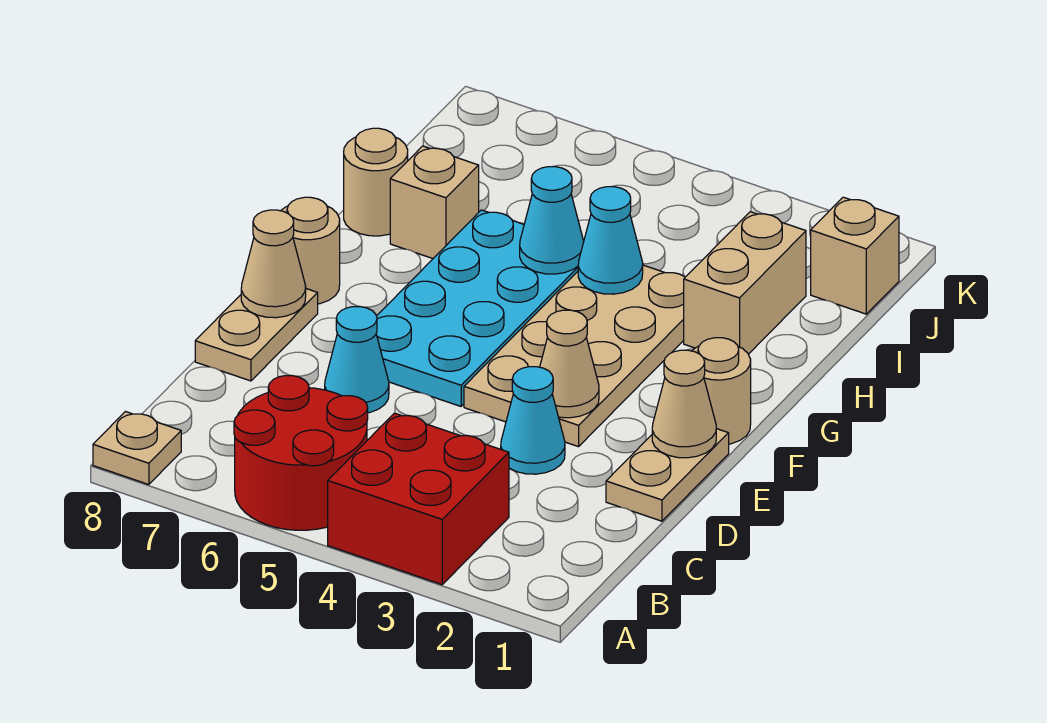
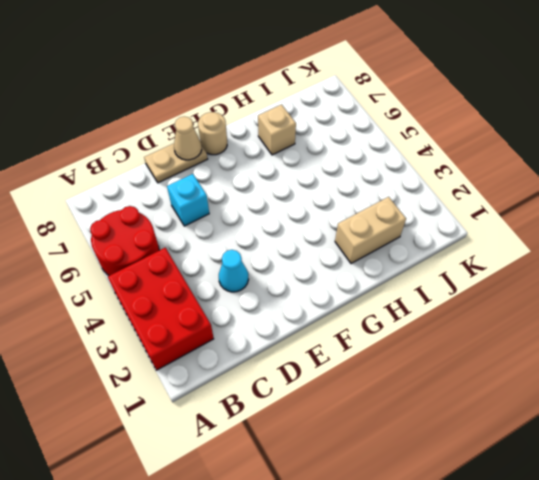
red 2x3 brick [108,248,214,370] -> red 2x2 brick [328,413,509,585]
cyan 1x1 brick [167,174,209,226] -> cyan 1x1 cone [325,307,389,413]
none -> tan 1x1 plate [93,412,181,485]
none -> tan 1x2 plate [606,429,729,521]
none -> tan 2x4 plate [464,265,685,447]

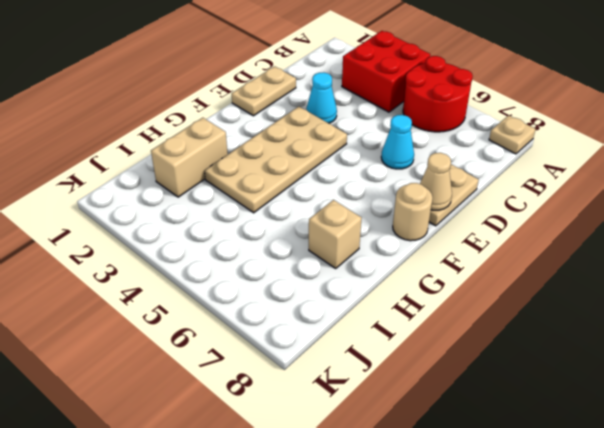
none -> cyan 2x4 plate [376,210,578,406]
none -> tan 1x1 round brick [692,338,751,444]
none -> tan 1x1 round brick [344,128,408,236]

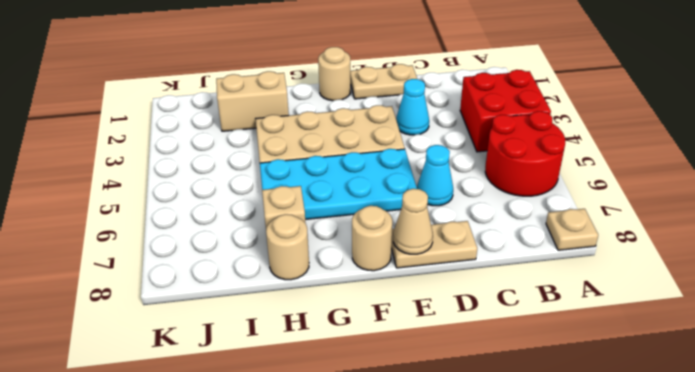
none -> tan 1x1 brick [811,197,899,314]
none -> tan 1x1 cone [652,350,716,458]
none -> tan 1x1 cone [540,310,599,418]

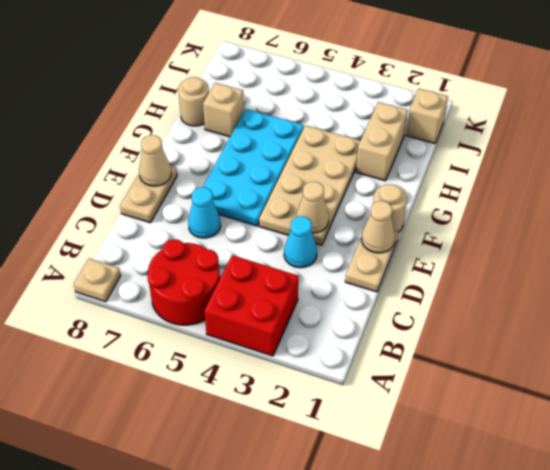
none -> tan 1x1 round brick [281,197,340,304]
none -> cyan 1x1 cone [578,187,643,294]
none -> cyan 1x1 cone [520,167,584,274]

